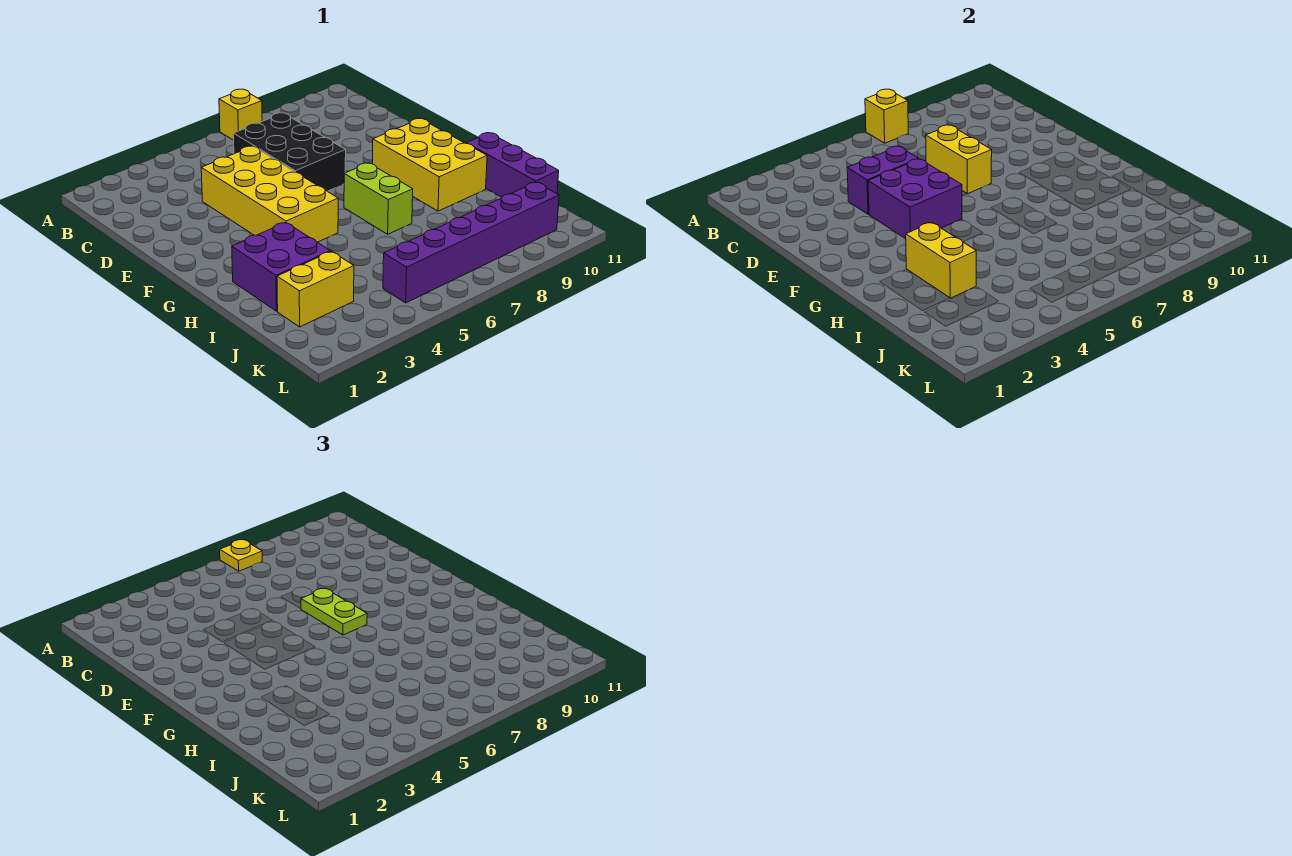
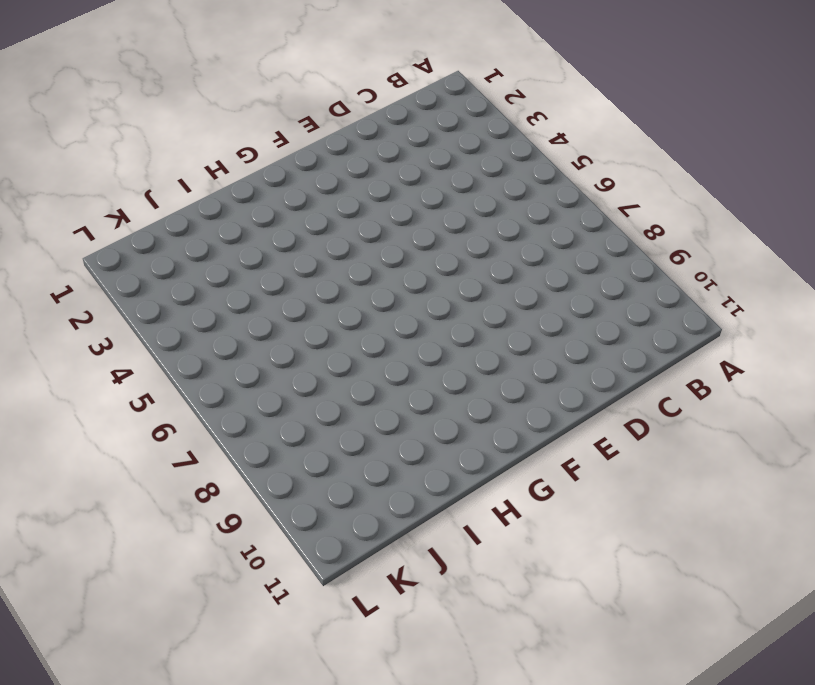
none -> yellow 1x1 brick [219,89,262,140]
none -> black 2x3 brick [234,113,346,191]
none -> yellow 2x4 brick [201,146,338,242]

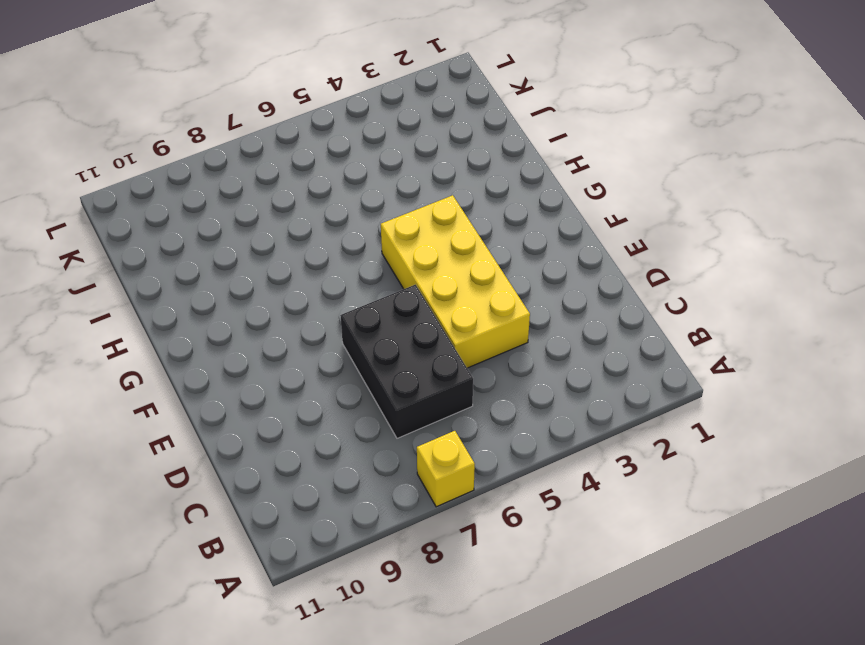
none -> yellow 2x3 brick [372,119,487,211]
none -> lime 1x2 brick [344,163,413,234]
none -> purple 2x2 brick [232,223,330,311]

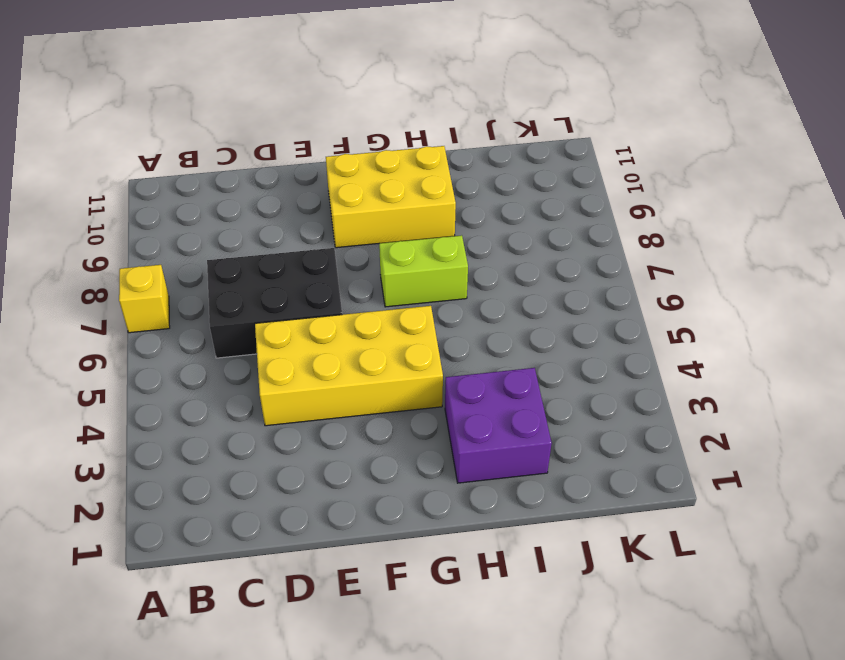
none -> purple 1x3 brick [466,133,559,197]
none -> yellow 1x2 brick [277,251,354,327]
none -> purple 1x6 brick [383,182,559,303]

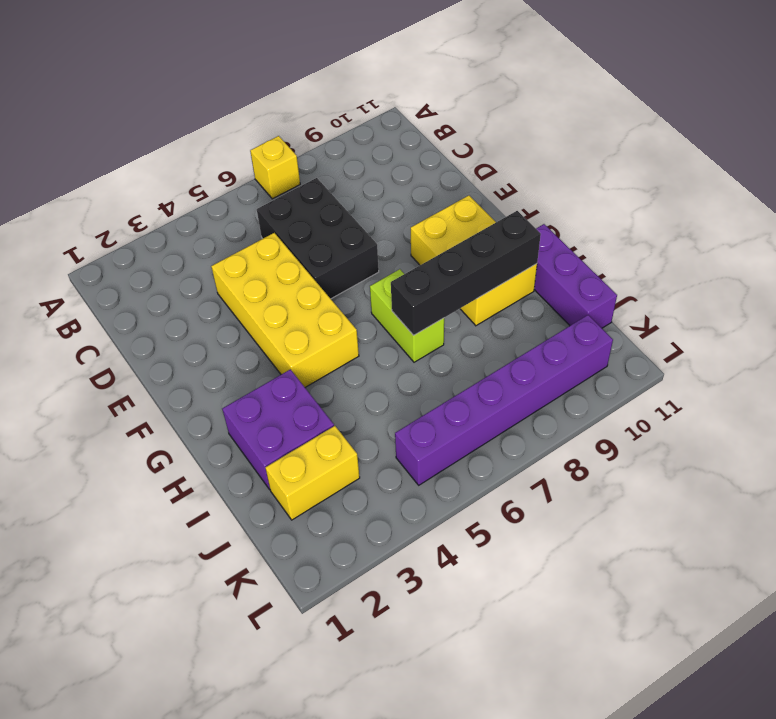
black 1x4 brick [391,211,541,335] -> none
none -> yellow 1x1 brick [865,89,908,143]
none -> purple 1x2 brick [847,146,919,214]
none -> yellow 1x2 brick [926,125,992,194]

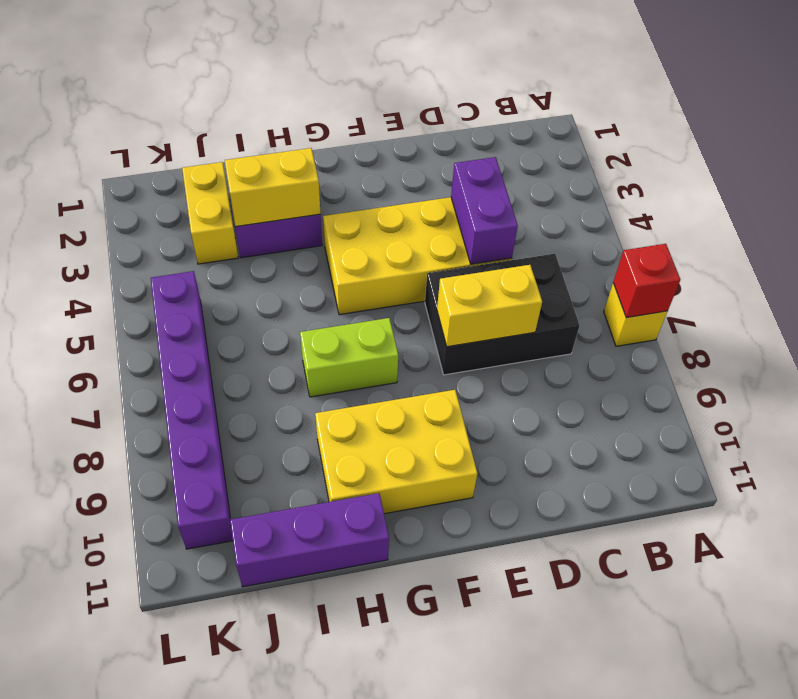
red 1x1 brick [613,244,680,318] -> yellow 1x1 brick [865,89,908,143]
none -> purple 2x2 brick [868,159,962,239]
none -> yellow 1x1 plate [220,540,262,571]
none -> lime 1x2 plate [301,589,367,635]

